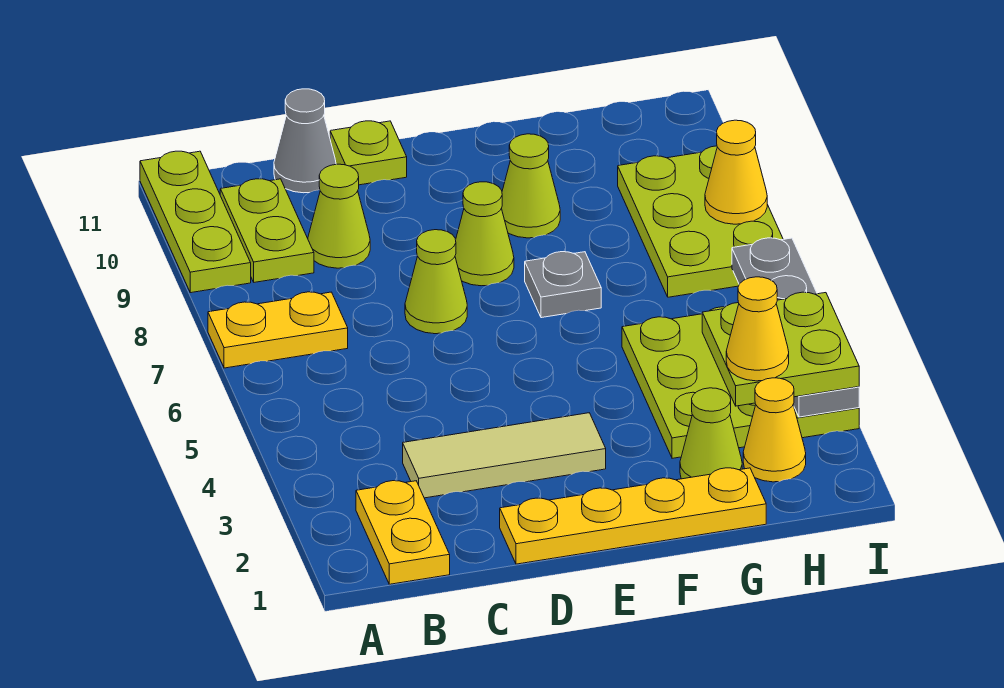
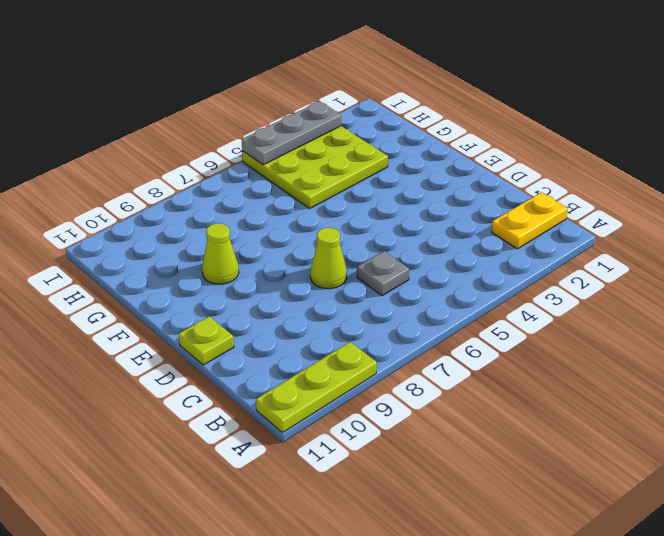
grey 1x1 plate [357,251,409,296] -> grey 1x1 plate moved to [525,252,601,318]
grey 1x3 plate [242,101,341,165] -> grey 1x4 plate [732,238,859,417]
none -> yellow 1x2 plate [208,292,348,368]
none -> lime 1x2 plate [220,179,314,282]
none -> tan 1x3 tile [403,413,606,498]

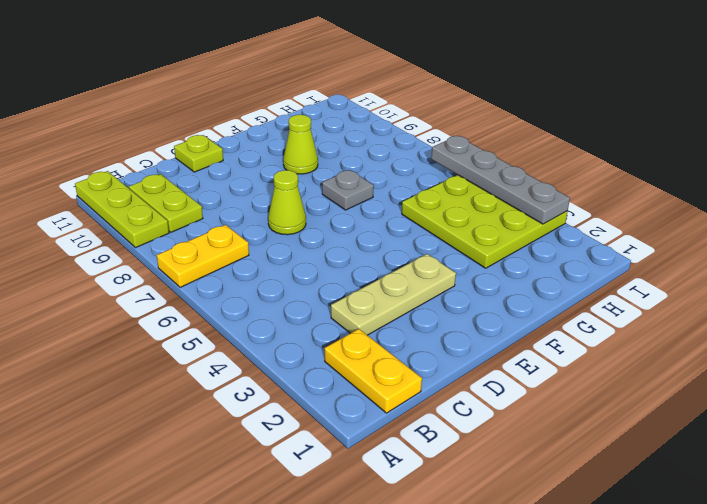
tan 1x3 plate [331,254,456,335] -> tan 1x3 tile [403,413,606,498]
none -> lime 1x1 cone [308,164,370,268]
none -> grey 1x1 cone [274,89,336,193]
none -> yellow 1x4 plate [500,468,766,564]

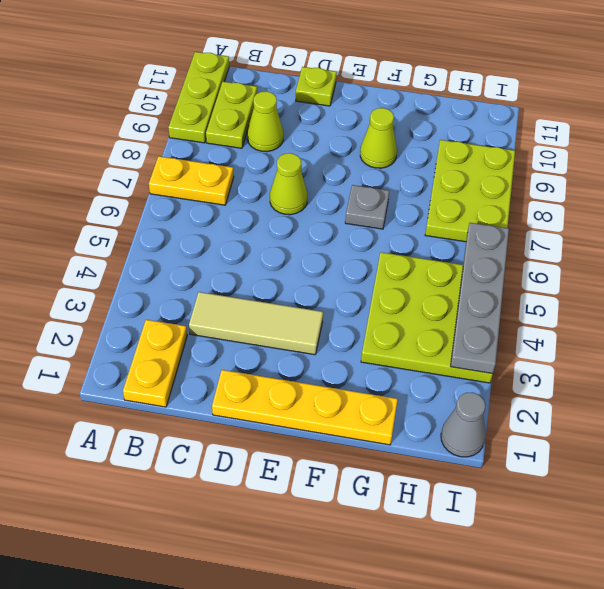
grey 1x1 cone [441,392,486,457] -> grey 1x1 cone moved to [274,89,336,193]
none -> lime 1x1 cone [455,182,514,286]
none -> lime 1x1 cone [680,388,742,479]
none -> yellow 1x1 cone [743,378,806,482]

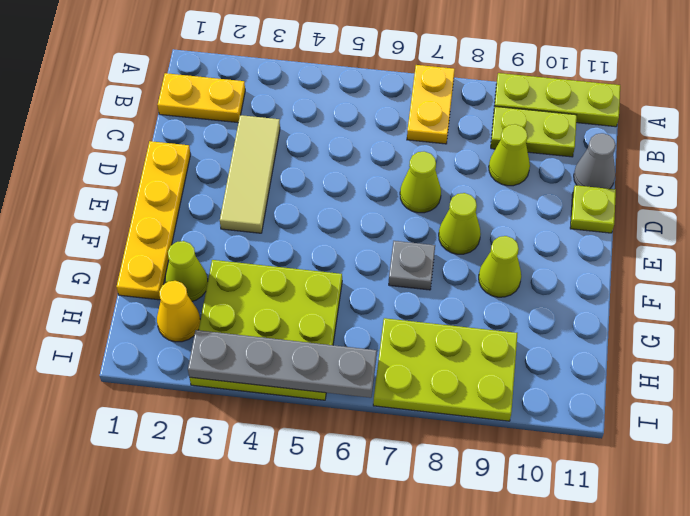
none -> yellow 1x1 cone [705,120,767,224]
none -> lime 2x2 plate [702,292,859,406]
none -> yellow 1x1 cone [726,277,789,381]

